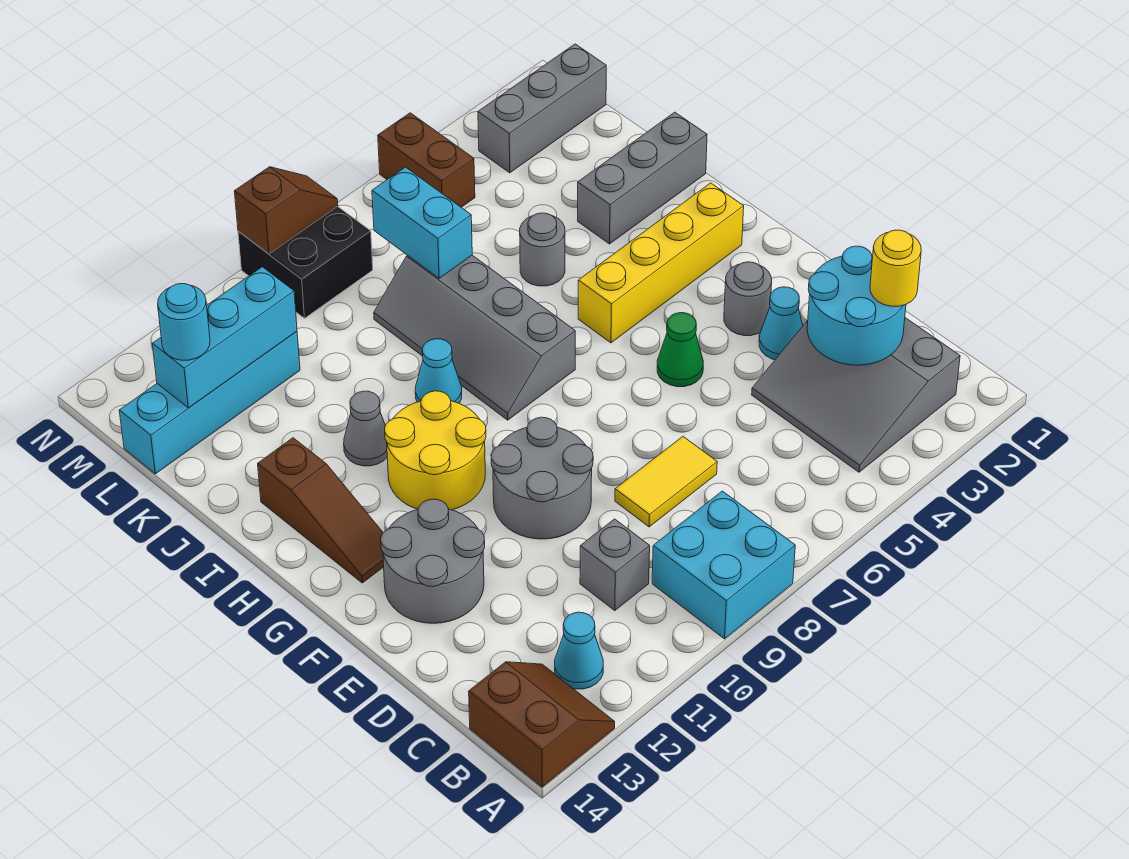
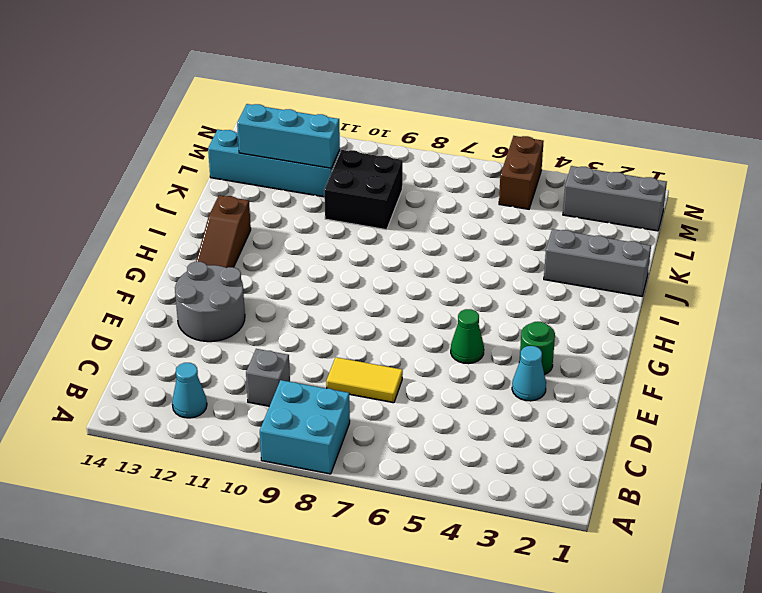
green 1x1 round brick [520,322,555,375] -> grey 1x1 round brick [724,262,772,336]
black 2x2 brick [324,150,403,230] -> black 2x2 brick moved to [238,206,373,318]
none -> brown 2x2 slope [469,662,615,787]
none -> grey 3x3 slope [752,318,960,472]
none -> grey 2x2 round brick [491,417,593,539]

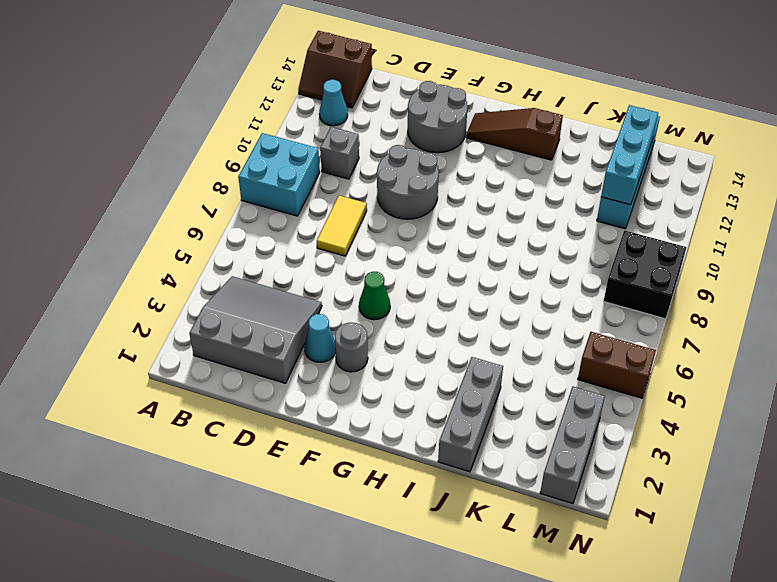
none -> yellow 2x2 round brick [385,391,486,510]
none -> yellow 1x4 brick [578,183,744,343]
none -> grey 2x4 slope [374,255,575,420]

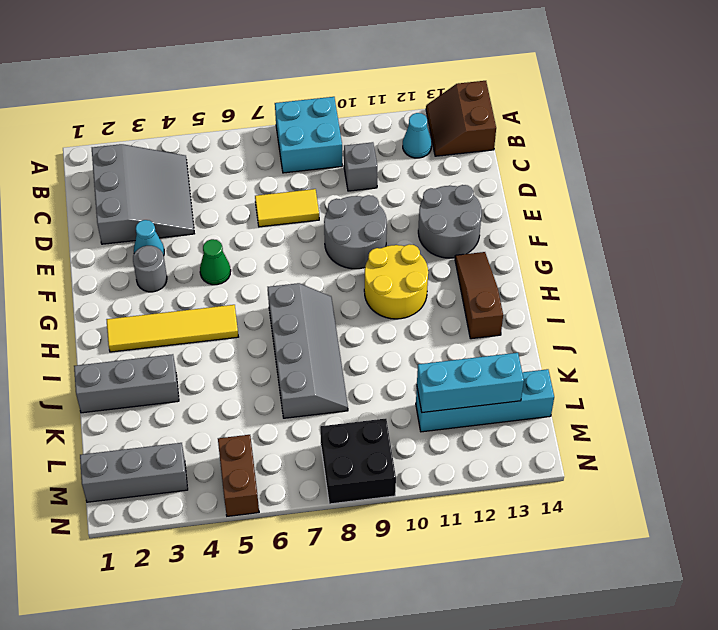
yellow 1x4 tile [106,305,238,352] -> yellow 1x4 brick [578,183,744,343]
none -> cyan 1x1 cone [415,339,462,403]
none -> grey 1x1 cone [344,391,387,466]
none -> grey 1x1 round brick [520,213,565,286]

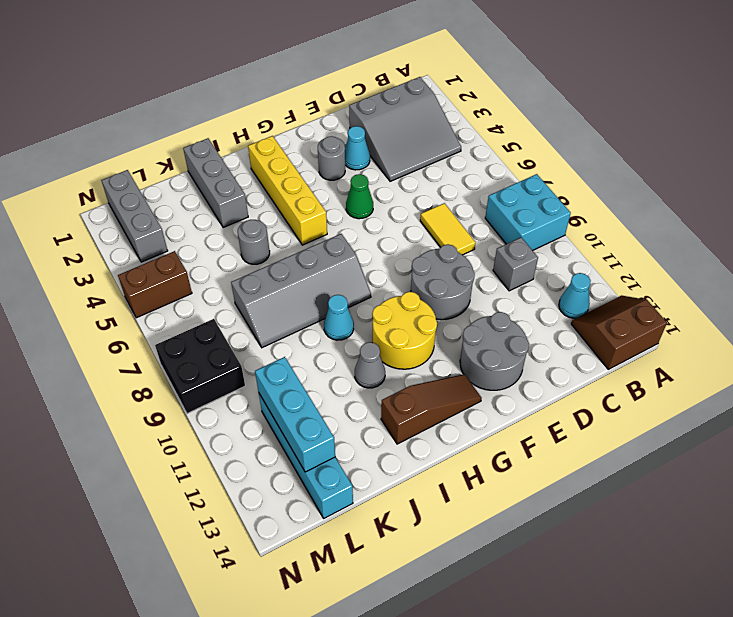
none -> cyan 2x2 round brick [807,246,906,365]
none -> cyan 1x2 brick [372,167,472,278]
none -> brown 1x2 slope [234,167,338,254]

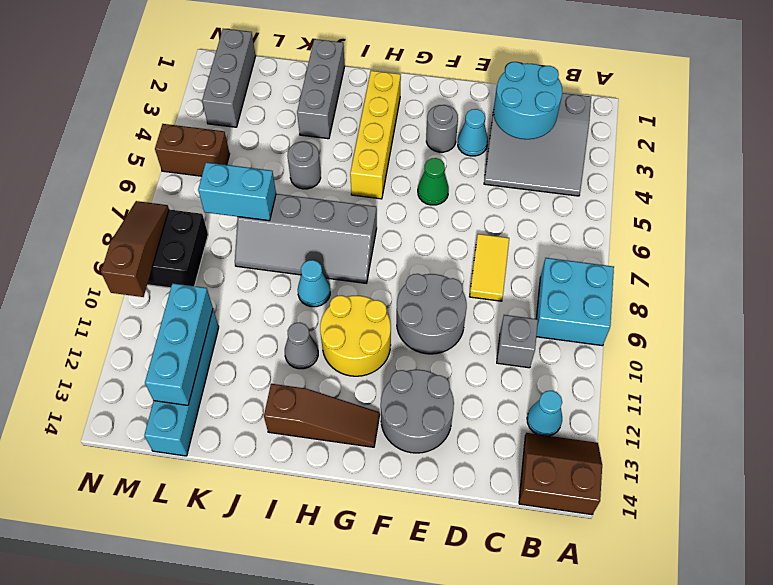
brown 1x3 slope [101,201,169,297] -> brown 1x2 slope [234,167,338,254]
none -> yellow 1x1 round brick [870,230,921,306]
none -> cyan 1x1 round brick [158,284,210,360]

